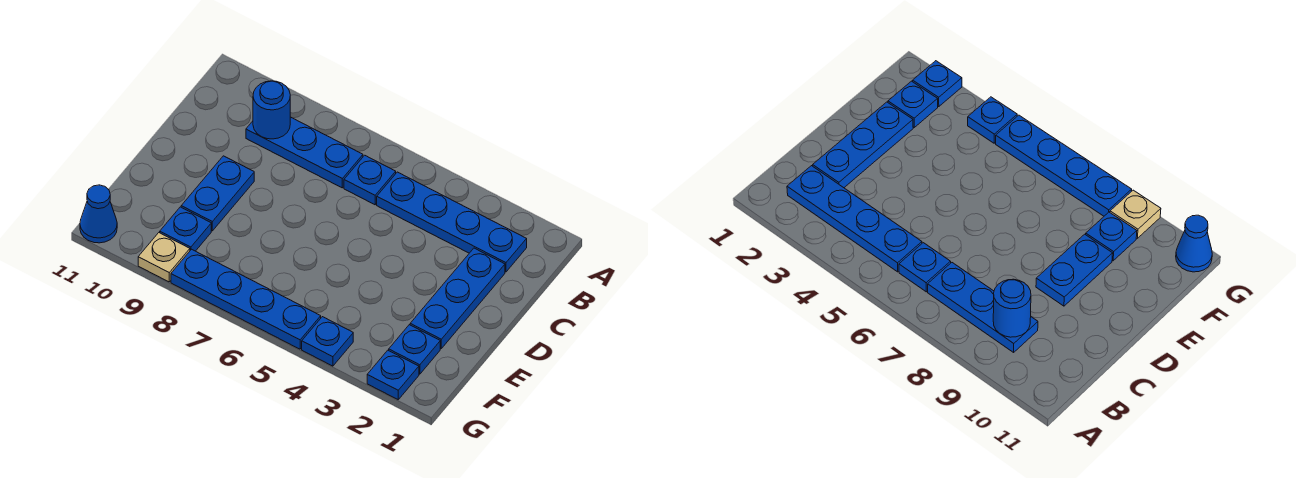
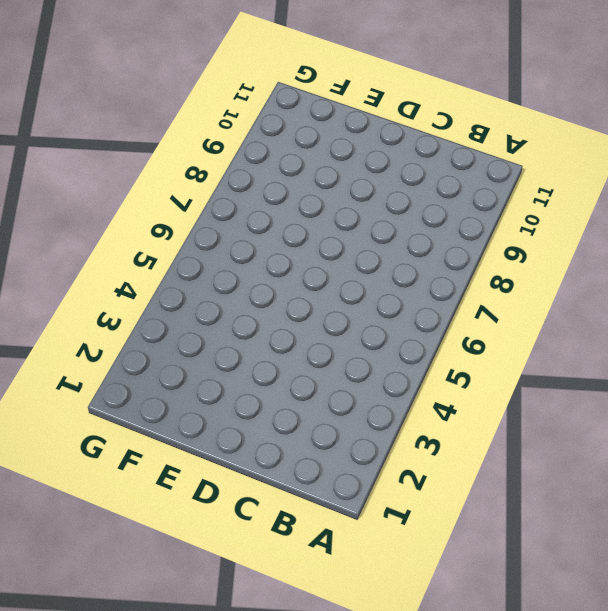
none -> blue 1x4 plate [377,172,527,272]
none -> blue 1x1 plate [344,155,396,205]
none -> blue 1x3 plate [246,117,363,188]

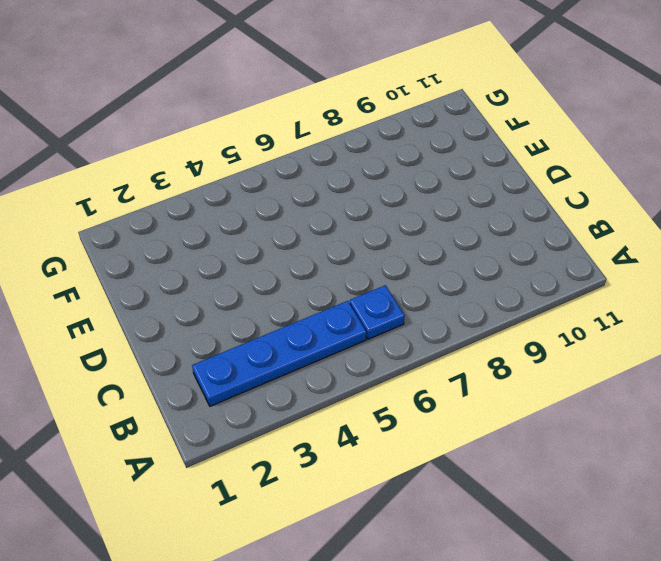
none -> blue 1x3 plate [246,117,363,188]
none -> blue 1x3 plate [410,248,505,348]
none -> blue 1x2 plate [181,156,254,231]

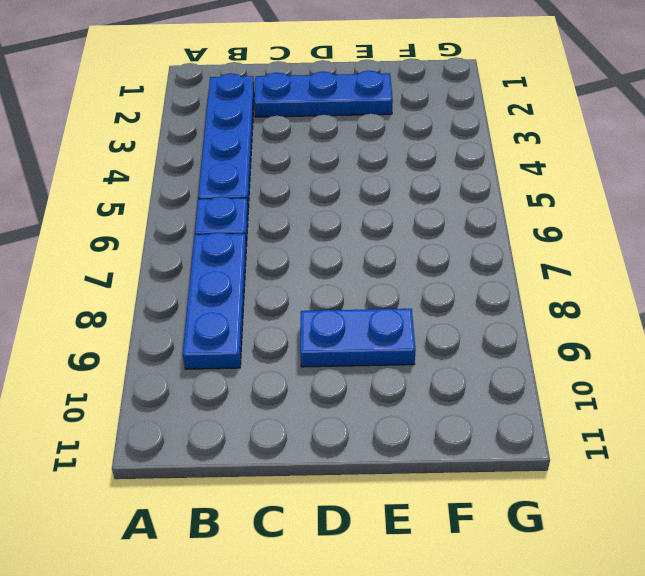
none -> blue 1x1 plate [389,325,440,374]
none -> blue 1x1 plate [160,207,211,251]
none -> blue 1x1 plate [367,350,419,400]

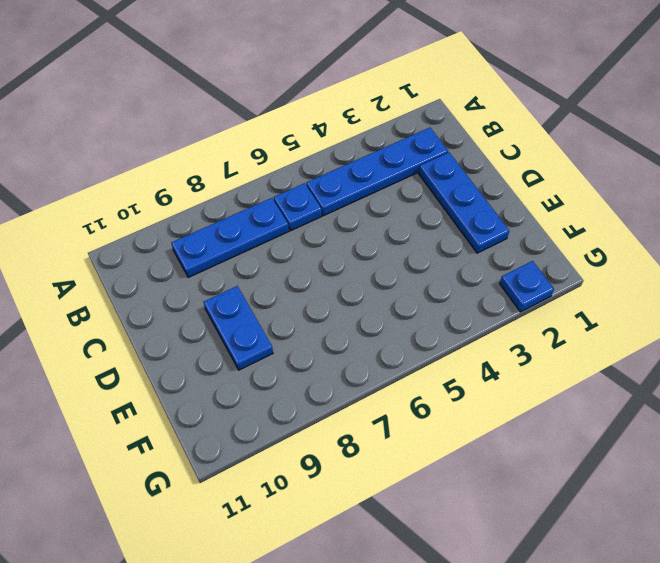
none -> blue 1x1 plate [389,325,440,374]
none -> blue 1x1 plate [160,207,211,251]
none -> blue 1x1 plate [302,317,353,366]

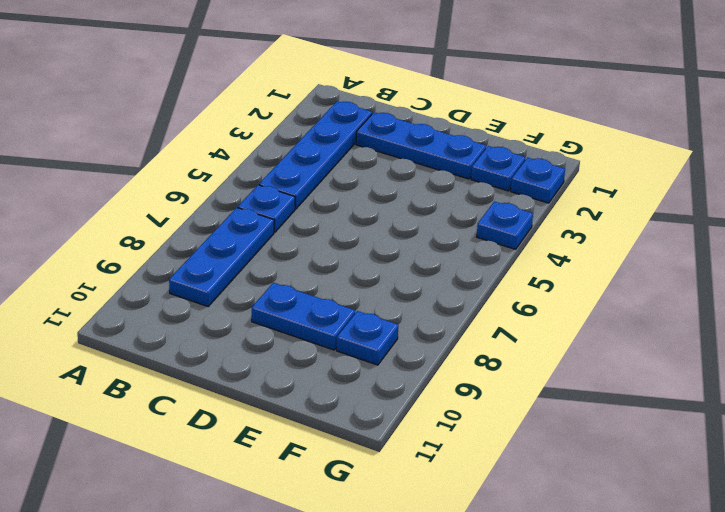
none -> blue 1x4 plate [171,249,321,349]
none -> tan 1x1 plate [138,233,190,282]
none -> blue 1x1 cone [80,185,117,243]

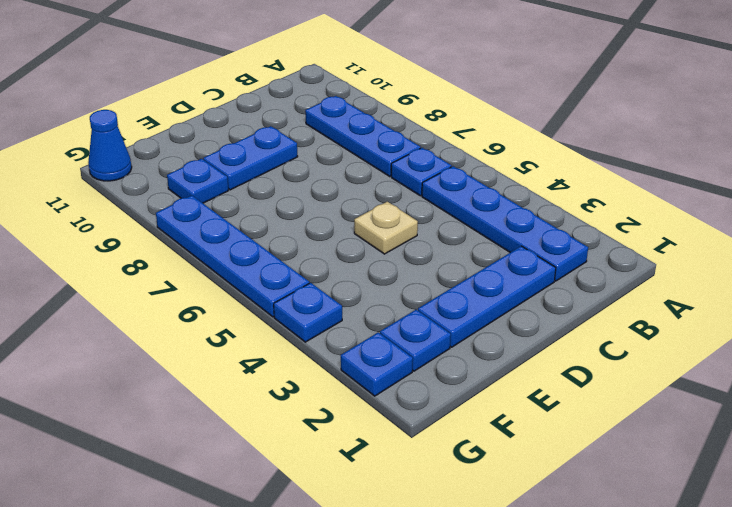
tan 1x1 plate [354,202,418,254] -> tan 1x1 plate moved to [138,233,190,282]
none -> blue 1x1 round brick [253,81,290,139]

